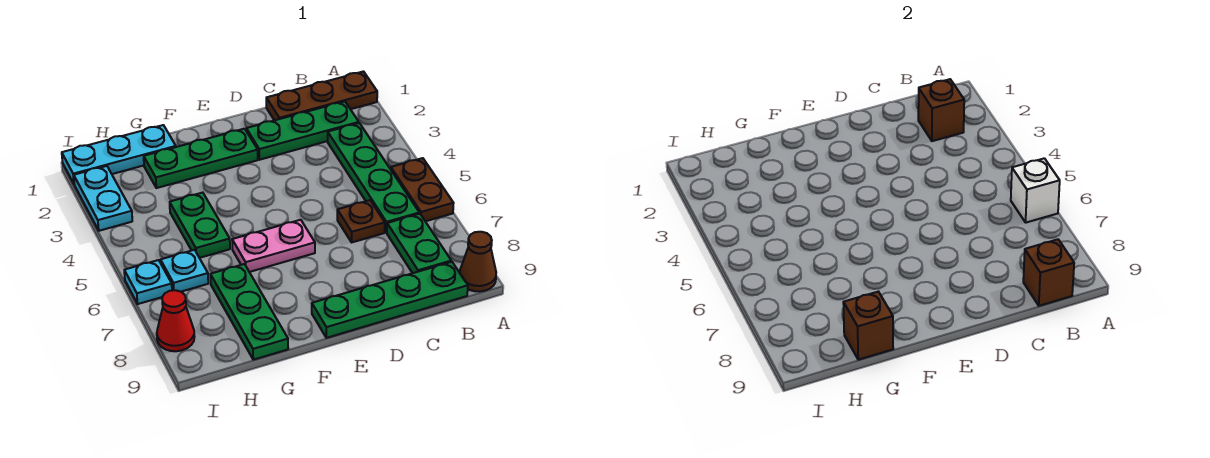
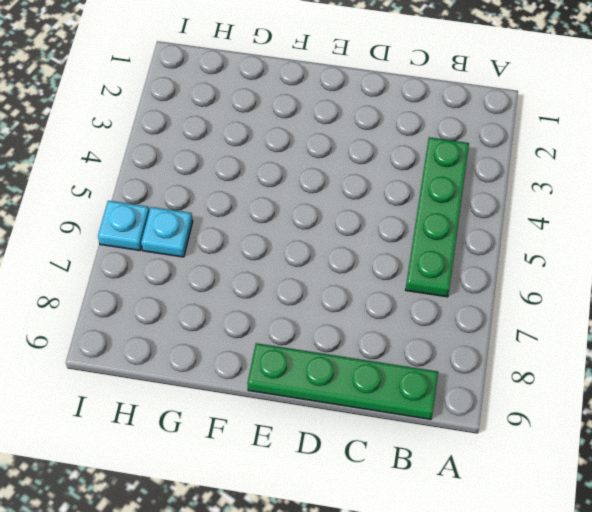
none -> brown 1x3 plate [266,71,377,120]
none -> brown 1x2 plate [391,158,454,221]
none -> brown 1x1 cone [460,232,496,292]

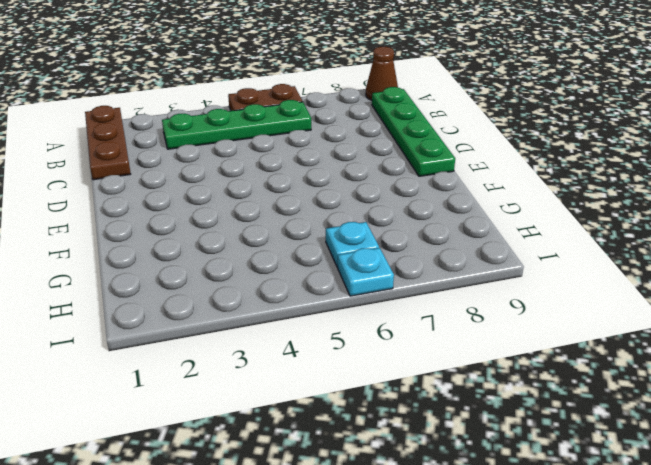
none -> green 1x3 plate [246,101,359,160]
none -> green 1x2 plate [387,214,451,273]
none -> brown 1x1 plate [337,200,385,242]

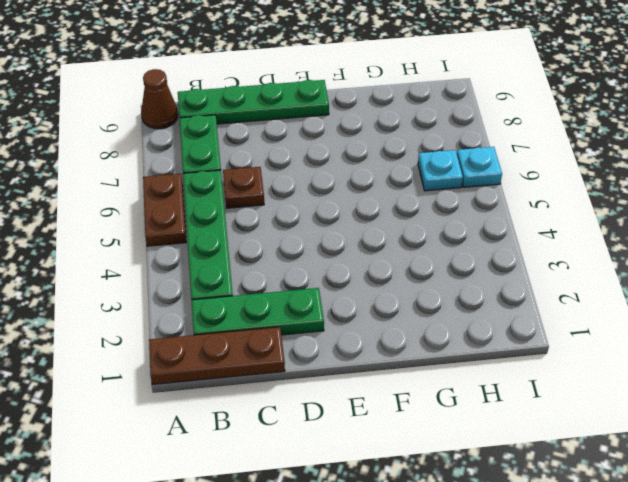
none -> green 1x3 plate [144,129,258,188]
none -> pink 1x2 plate [232,220,315,272]
none -> cyan 1x3 plate [62,125,176,184]

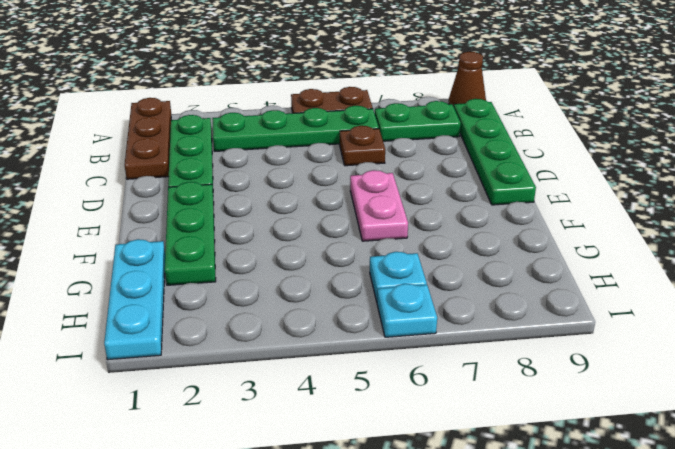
none -> green 1x2 plate [170,193,230,258]
none -> green 1x3 plate [210,264,288,360]
none -> cyan 1x2 plate [74,166,132,231]

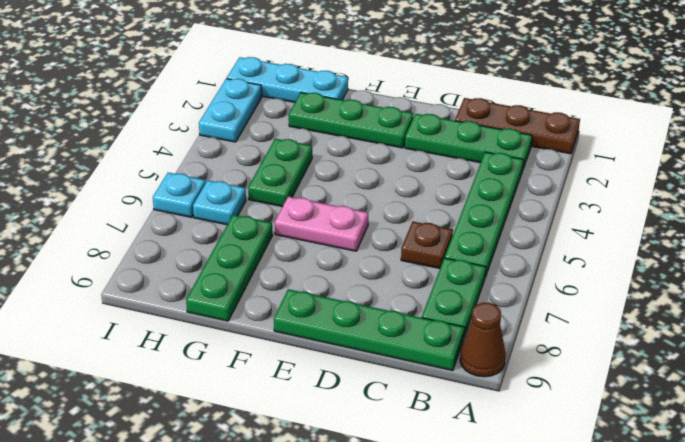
none -> brown 1x2 plate [391,158,454,221]
none -> red 1x1 cone [157,290,195,351]
none -> white 1x1 brick [1011,158,1060,223]

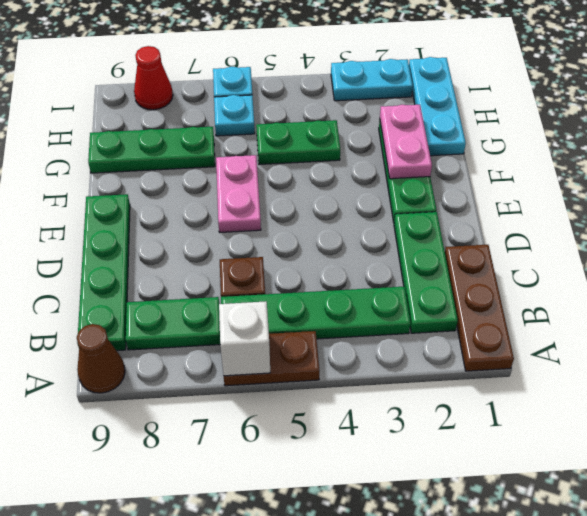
pink 1x2 plate [380,105,432,179] -> none
none -> brown 1x1 brick [918,79,964,141]
none -> brown 1x1 brick [1023,239,1074,306]
none -> brown 1x1 brick [843,292,893,360]

